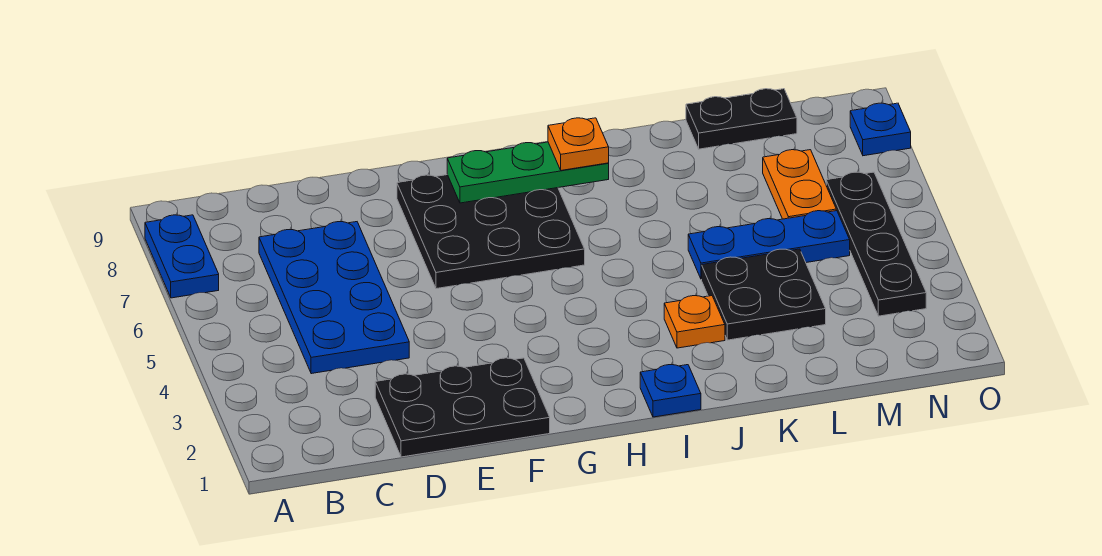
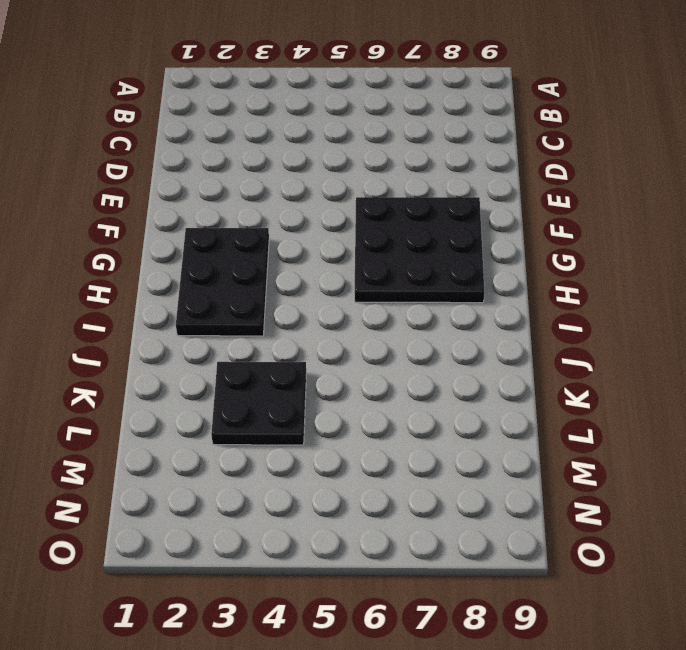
black 2x3 plate [176,227,269,336] -> black 2x3 plate moved to [375,358,550,457]
none -> blue 1x2 plate [145,215,219,298]
none -> blue 2x4 plate [259,222,409,374]
none -> blue 1x1 plate [640,365,701,417]

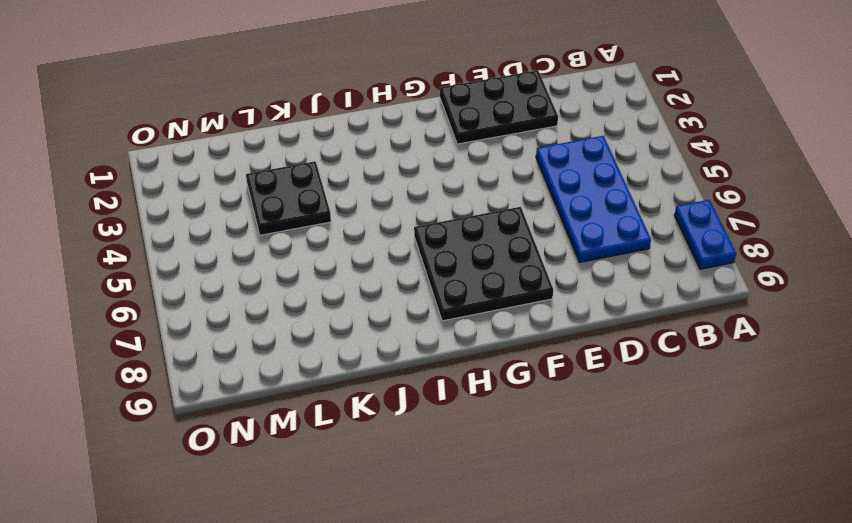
none -> blue 1x1 plate [640,365,701,417]
none -> orange 1x1 plate [664,296,725,348]
none -> blue 1x3 plate [688,211,850,279]

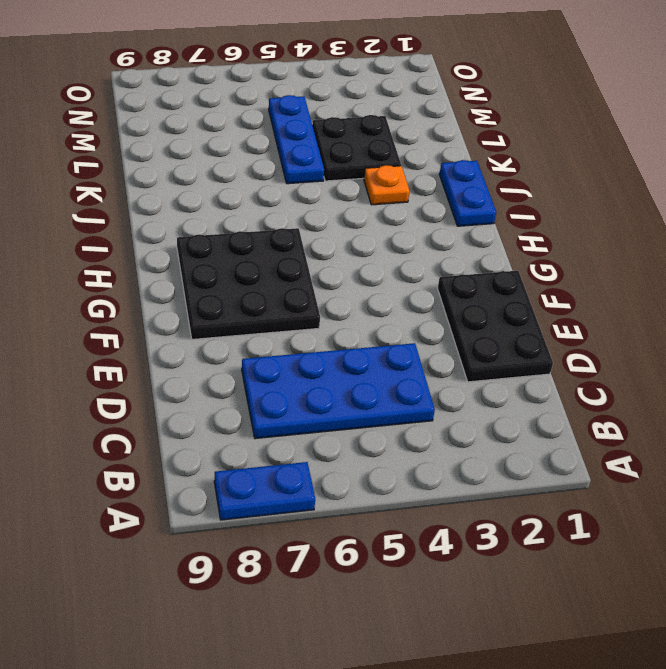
blue 1x2 plate [439,160,496,226] -> blue 1x1 plate [640,365,701,417]
none -> black 1x2 plate [686,89,797,149]
none -> orange 1x2 plate [763,150,836,219]
none -> black 1x4 plate [826,172,926,316]

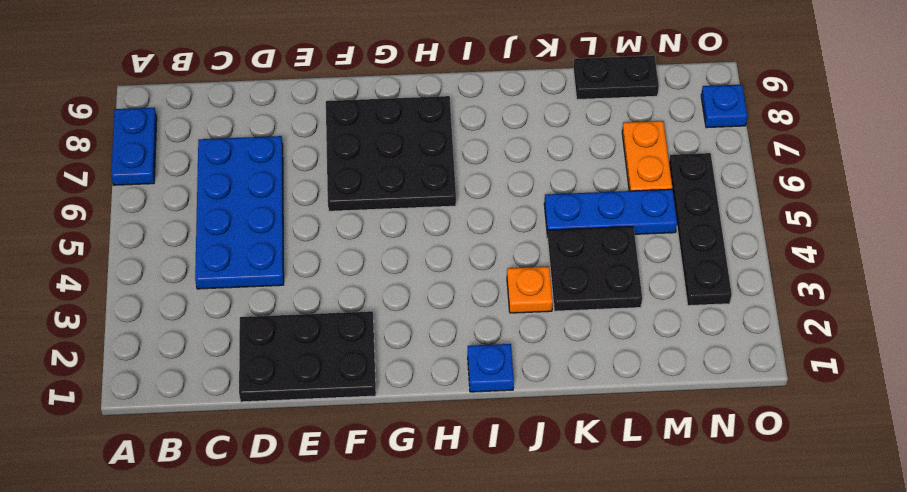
none -> green 1x3 plate [447,142,609,203]
none -> orange 1x1 plate [548,118,609,170]

